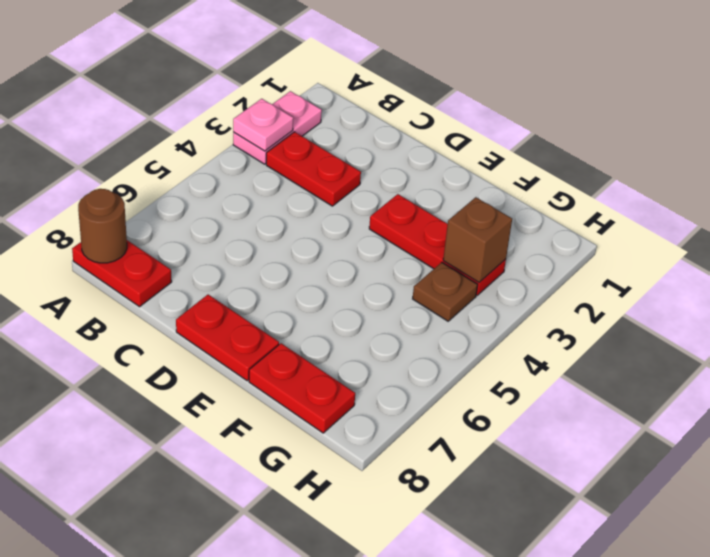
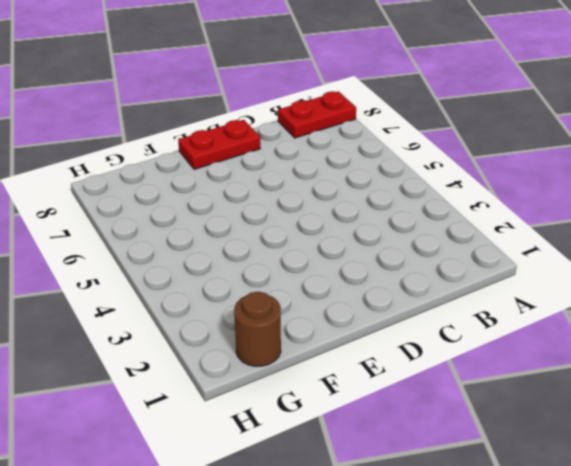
brown 1x1 round brick [234,292,281,366] -> brown 1x1 round brick moved to [78,189,127,263]
none -> pink 1x2 plate [233,91,322,164]
none -> red 1x2 plate [266,132,361,206]

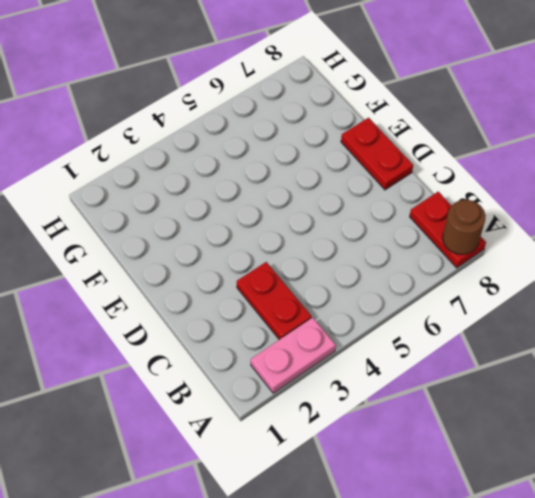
none -> red 1x3 plate [369,194,506,295]
none -> red 1x2 plate [249,343,355,433]

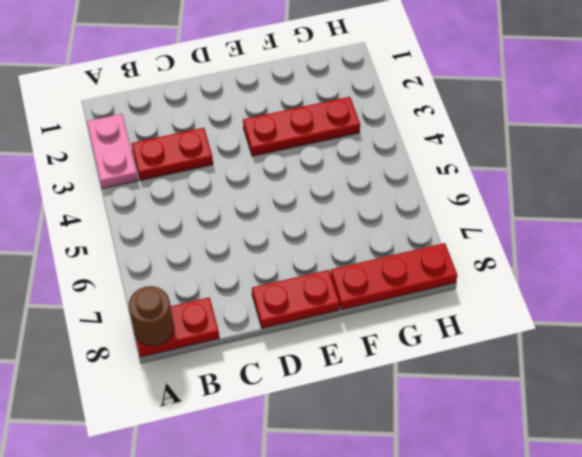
red 1x3 plate [331,243,457,310] -> red 1x2 plate [249,343,355,433]
none -> brown 1x1 plate [413,262,478,321]
none -> pink 1x1 plate [233,99,293,151]

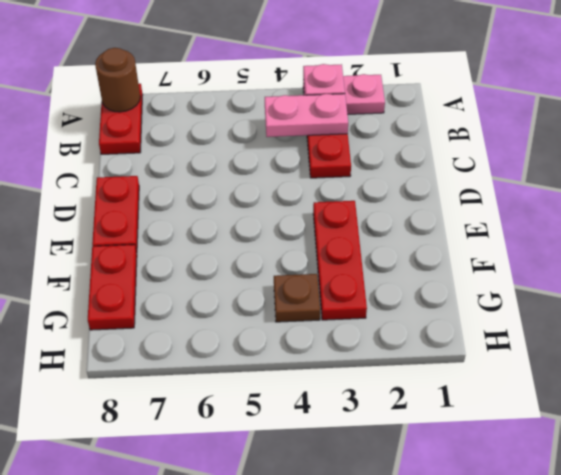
pink 1x2 plate [265,94,348,137] -> none
none -> brown 1x1 brick [443,197,512,282]

